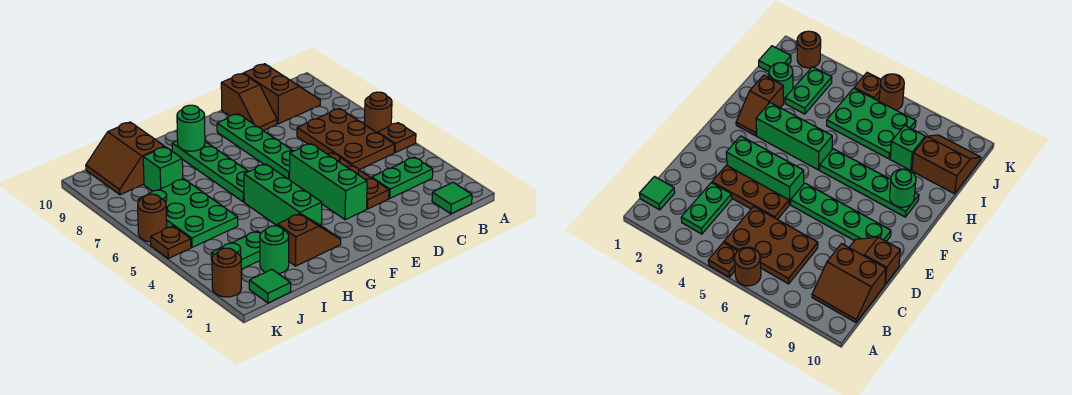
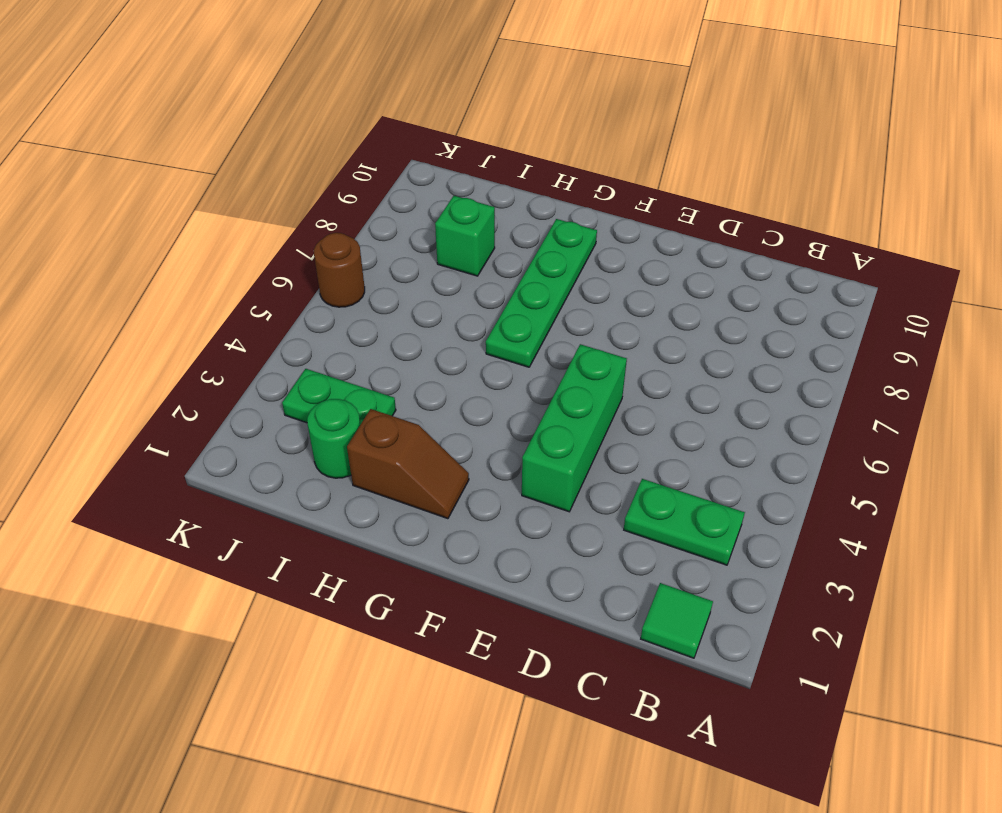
none -> brown 1x1 plate [378,123,416,153]
none -> brown 1x1 round brick [364,92,392,133]
none -> brown 2x3 plate [297,109,394,169]

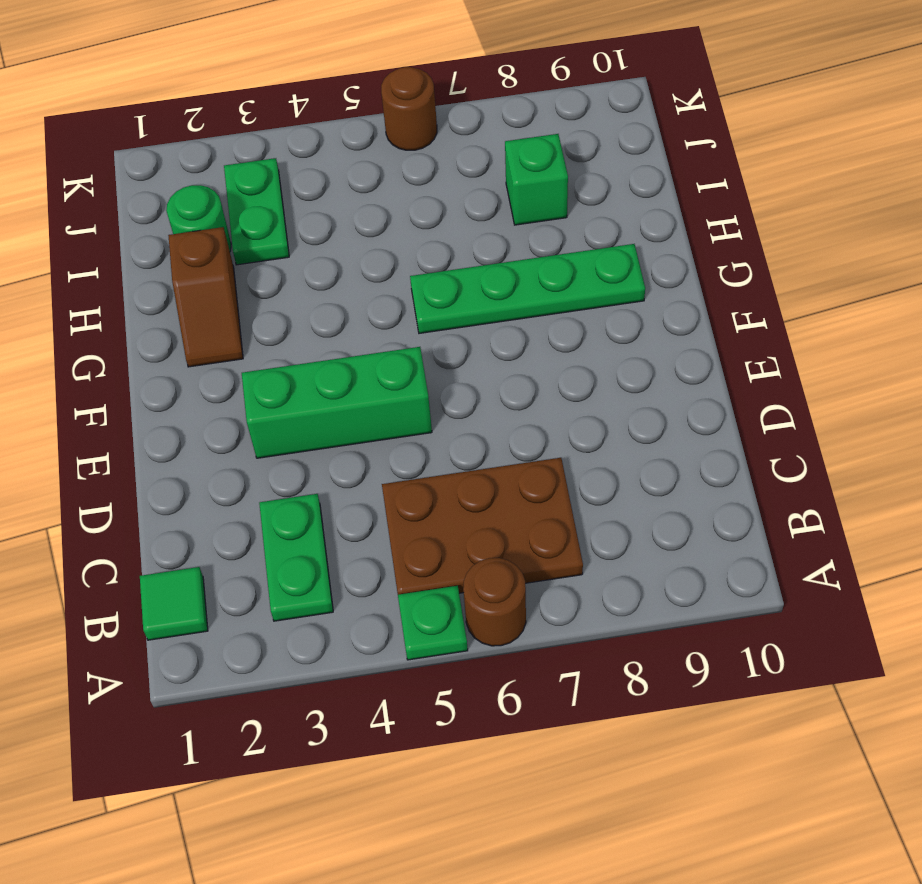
green 1x1 plate [398,586,468,660] -> brown 1x1 plate [378,123,416,153]
none -> brown 2x2 slope [243,64,320,124]
none -> brown 1x3 plate [328,153,389,209]
none -> brown 1x2 slope [221,73,277,131]

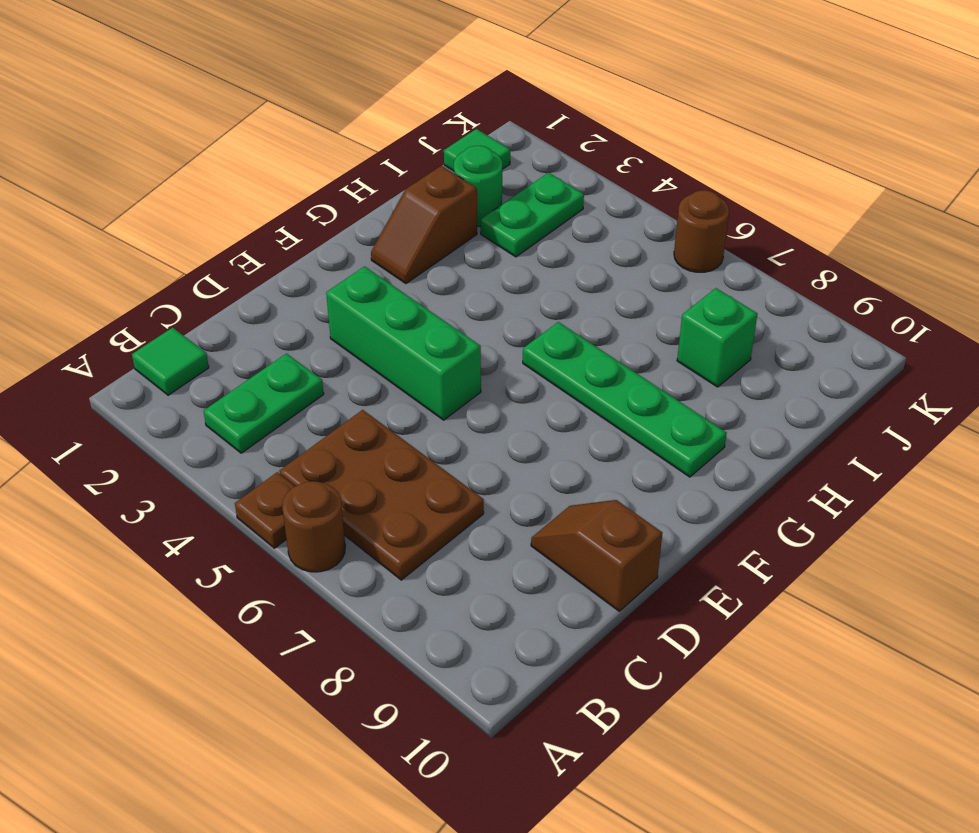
none -> brown 2x2 slope [243,64,320,124]
none -> brown 1x3 plate [328,153,389,209]
none -> green 1x4 plate [217,114,293,179]

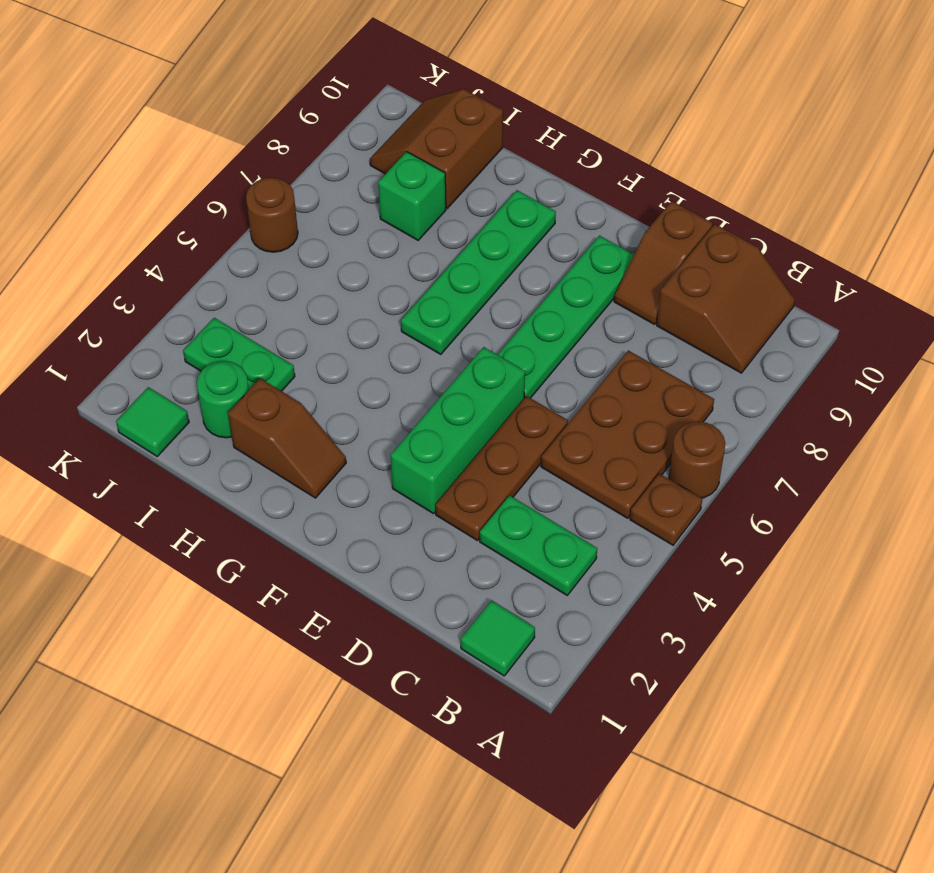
none -> green 1x3 brick [244,164,322,225]
none -> green 2x3 plate [138,179,238,247]
none -> brown 1x1 round brick [212,248,241,297]

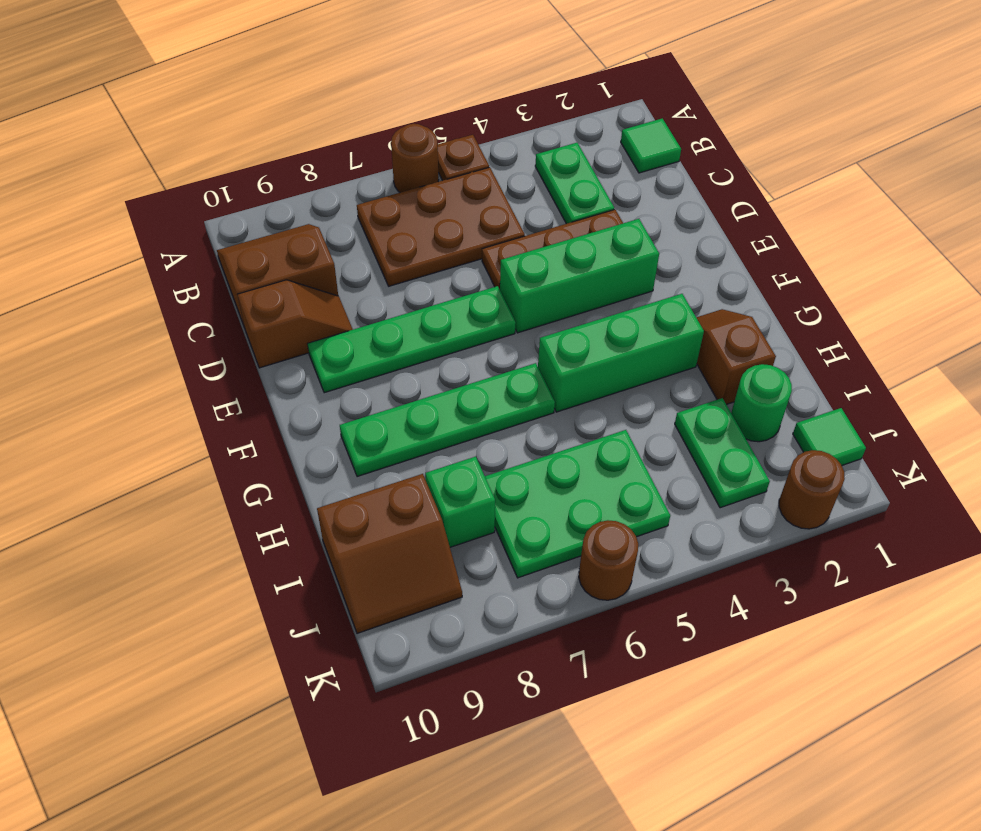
none -> brown 1x1 plate [151,226,191,258]
none -> green 1x1 round brick [177,105,205,151]

